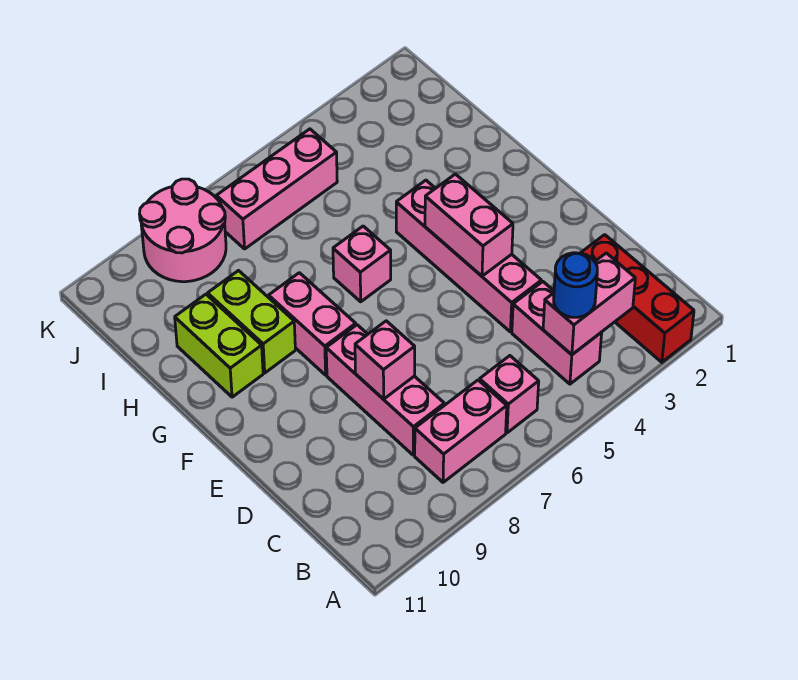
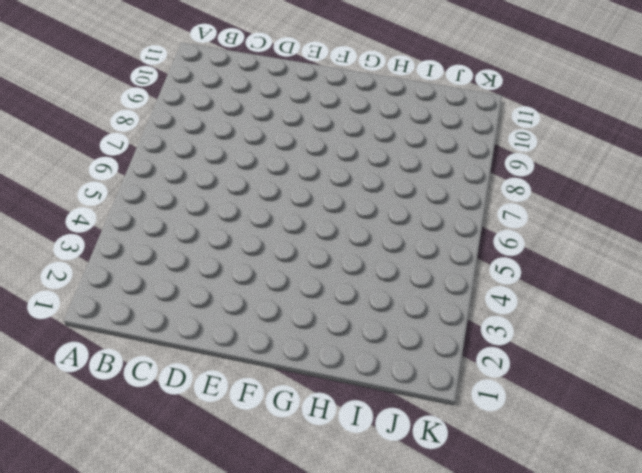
none -> red 1x3 brick [581,235,694,362]
none -> pink 1x2 brick [512,282,602,384]
none -> pink 1x1 brick [480,356,539,433]

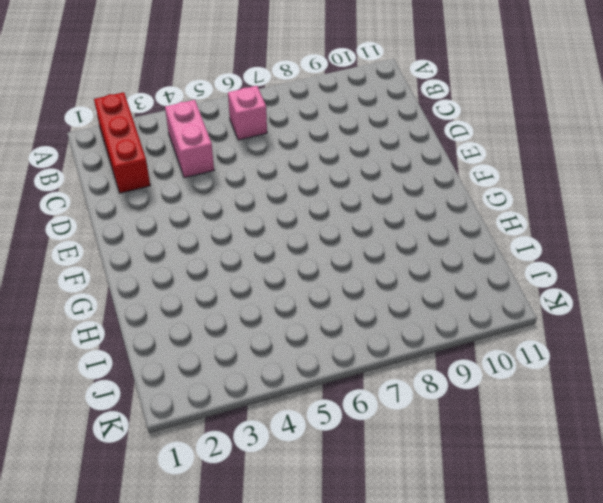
none -> pink 1x2 brick [415,380,507,482]
none -> pink 1x3 brick [326,325,444,455]
none -> pink 1x4 brick [396,180,541,332]

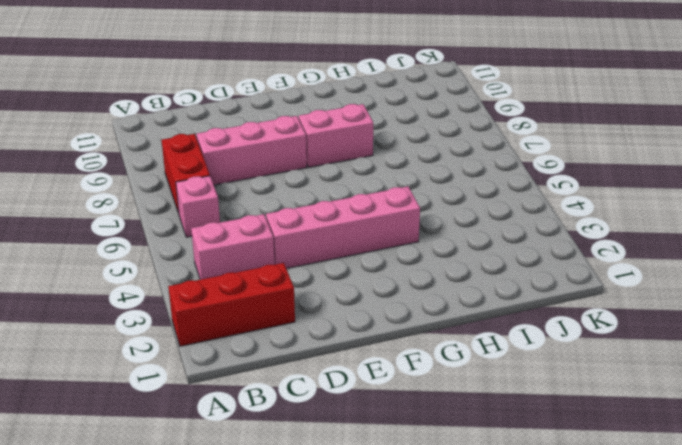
red 1x2 brick [162,134,210,213] -> pink 1x2 brick [415,380,507,482]
none -> pink 1x1 brick [333,226,391,302]
none -> lime 1x2 brick [208,271,295,373]
none -> lime 1x2 brick [175,294,263,397]

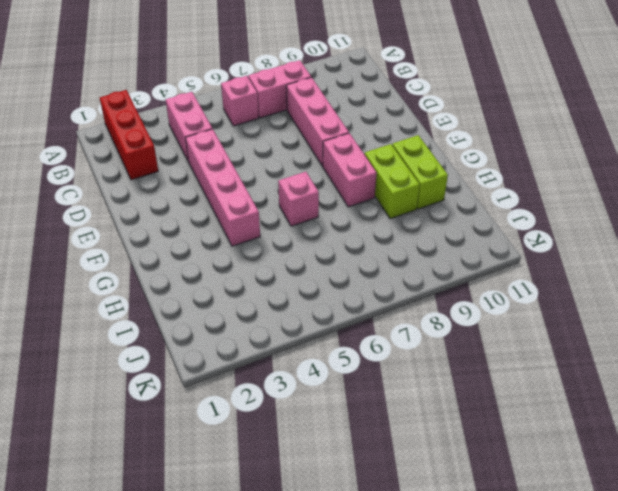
none -> pink 1x3 brick [216,129,337,249]
none -> pink 2x2 round brick [140,179,226,282]
none -> pink 1x2 brick [543,253,635,355]

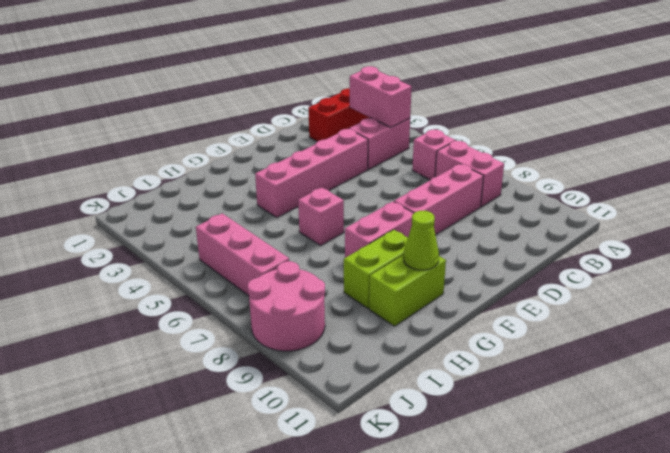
lime 1x1 cone [404,211,439,270] -> none
none -> pink 1x1 brick [355,321,415,399]
none -> pink 1x2 brick [425,174,513,276]
none -> blue 1x1 round brick [554,253,597,317]

